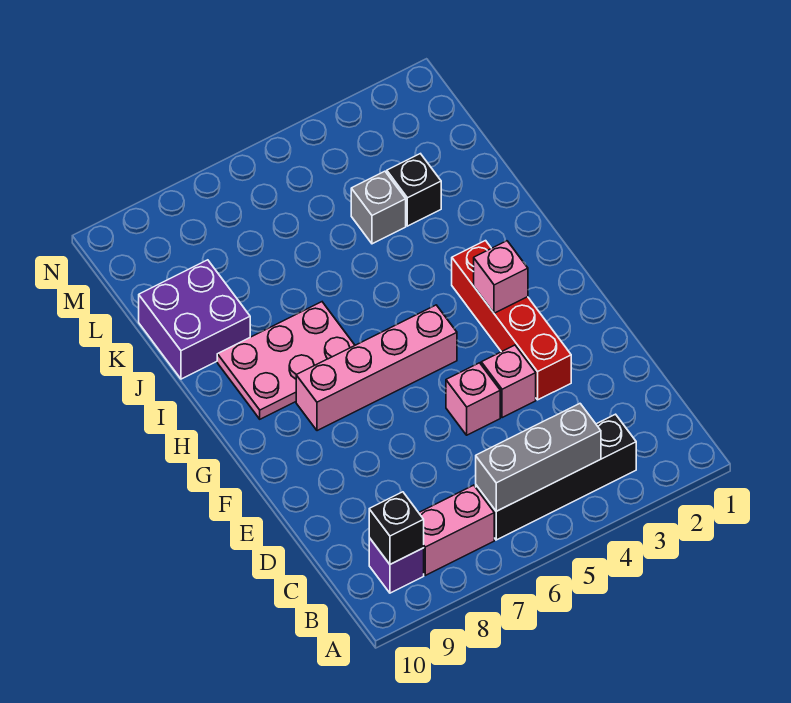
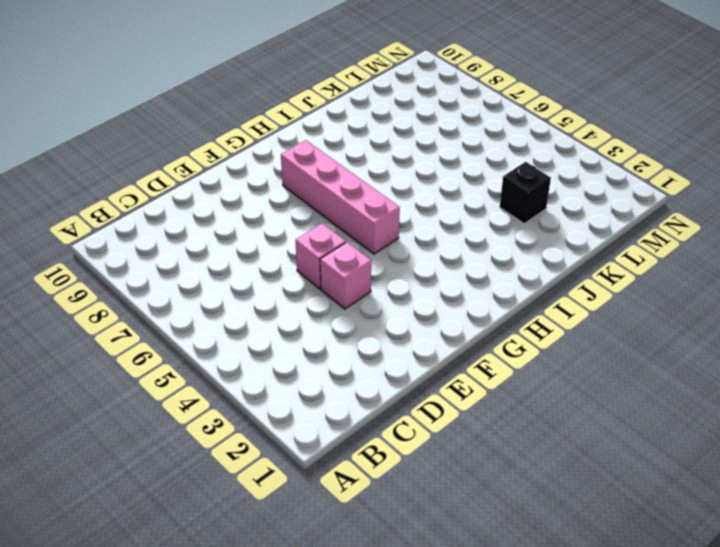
none -> black 1x4 brick [476,414,636,540]
none -> pink 1x2 brick [419,485,494,575]
none -> purple 1x1 brick [369,538,424,593]

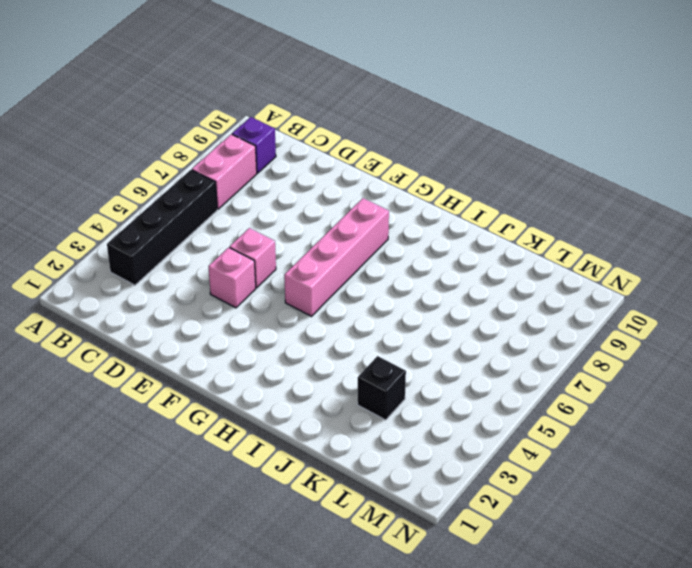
none -> red 1x4 brick [452,241,571,400]
none -> pink 2x3 plate [217,302,355,419]
none -> purple 2x2 brick [139,260,250,379]

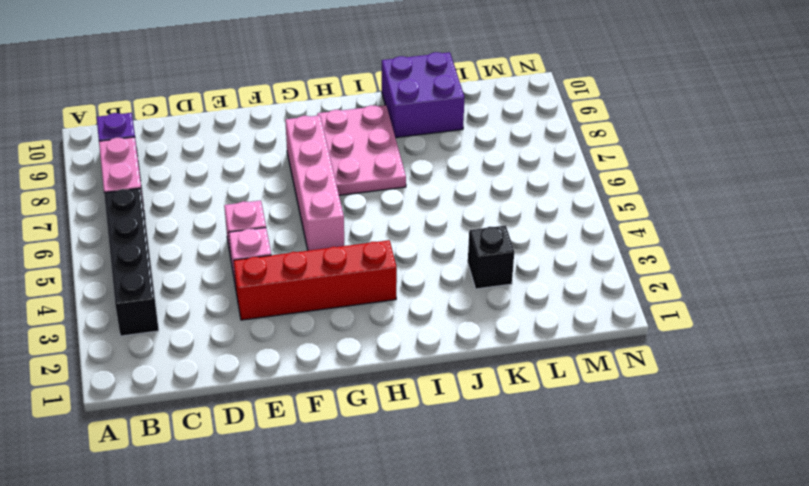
none -> grey 1x1 brick [351,171,406,244]
none -> grey 1x3 brick [476,404,601,511]
none -> black 1x1 brick [369,492,424,564]

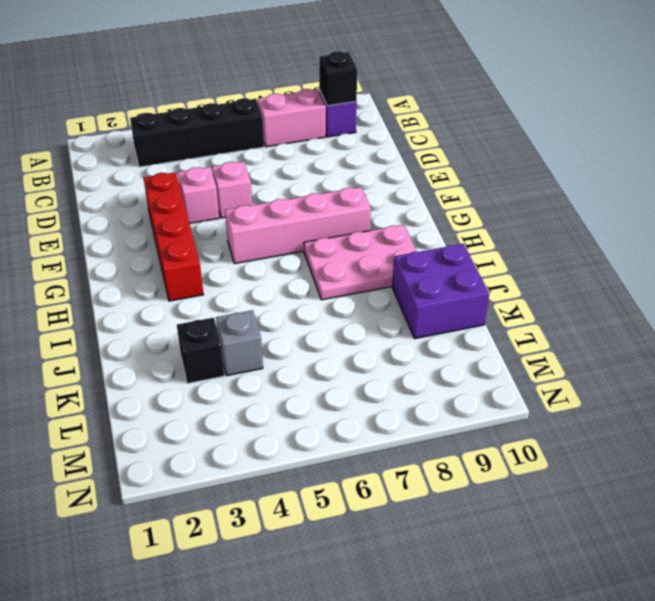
none -> grey 1x3 brick [476,404,601,511]
none -> pink 1x1 brick [474,241,528,313]

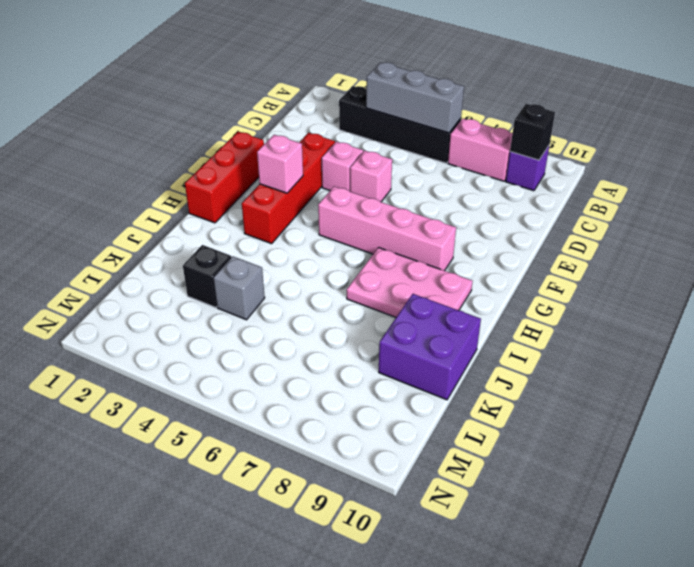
red 1x3 brick [185,132,264,223] -> none

